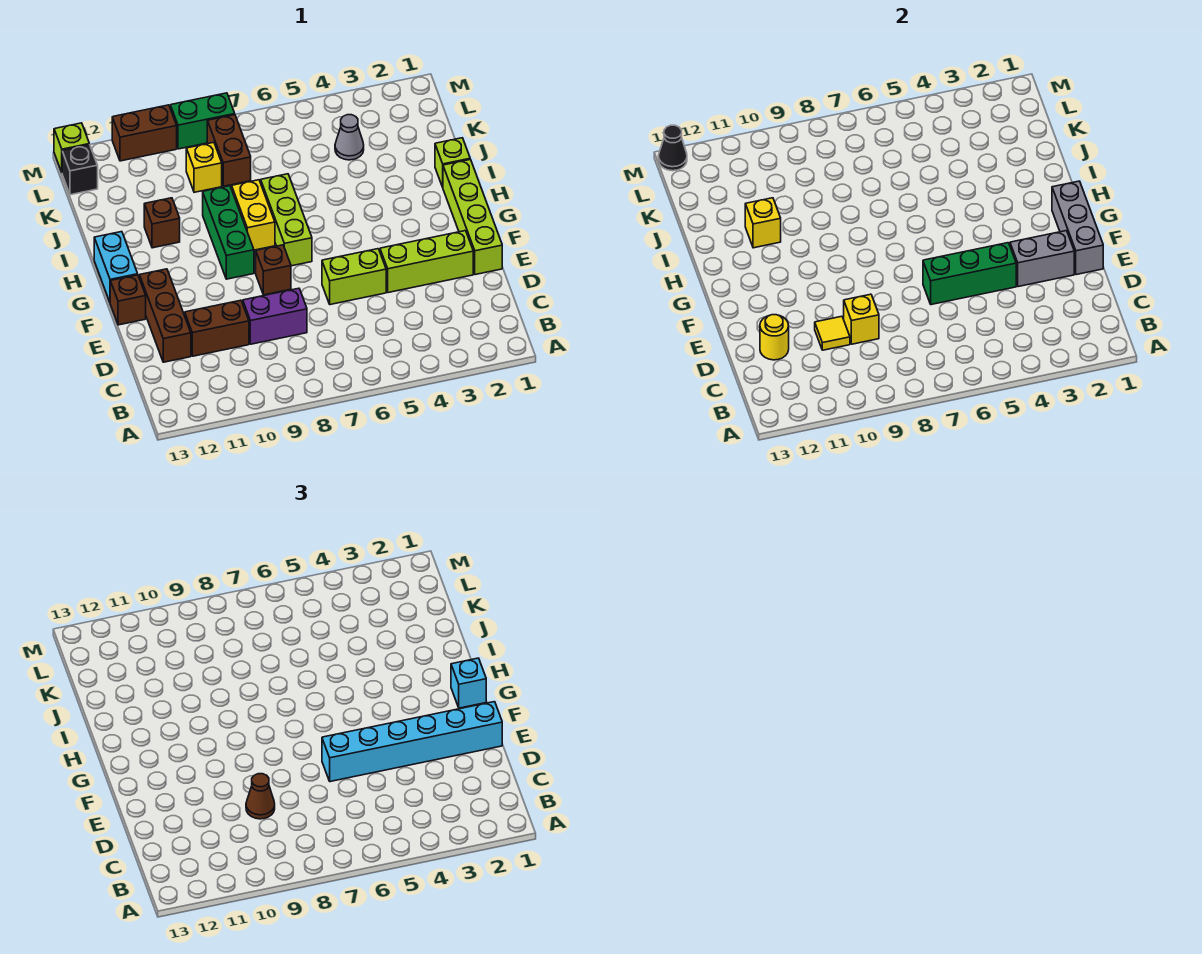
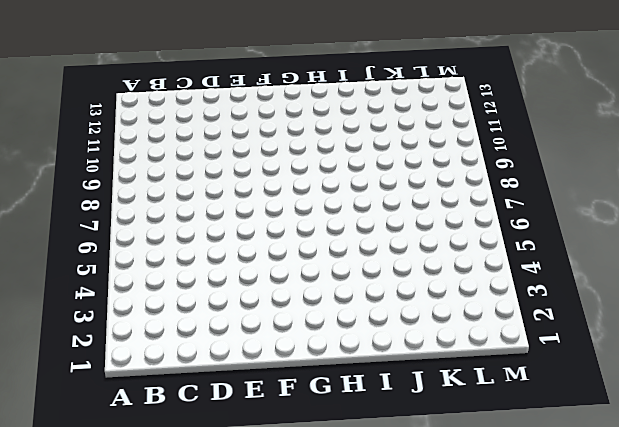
none -> purple 1x2 brick [243,288,307,344]
none -> brown 1x2 brick [185,300,249,356]
none -> brown 1x3 brick [139,269,191,362]
none -> lime 1x4 brick [443,159,502,275]

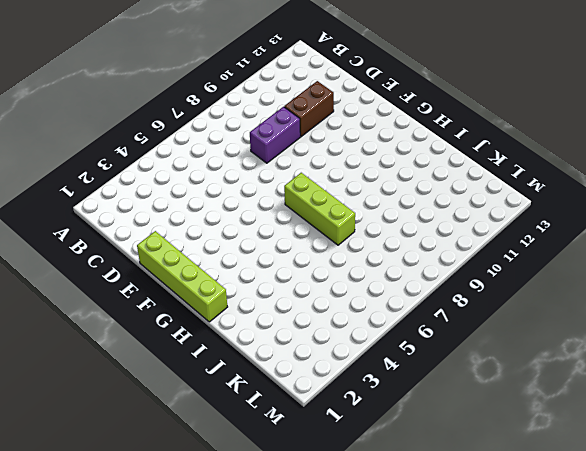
none -> brown 1x3 brick [139,269,191,362]
none -> lime 1x3 brick [380,231,473,293]
none -> lime 1x2 brick [322,249,386,305]
none -> brown 1x1 brick [256,245,291,295]

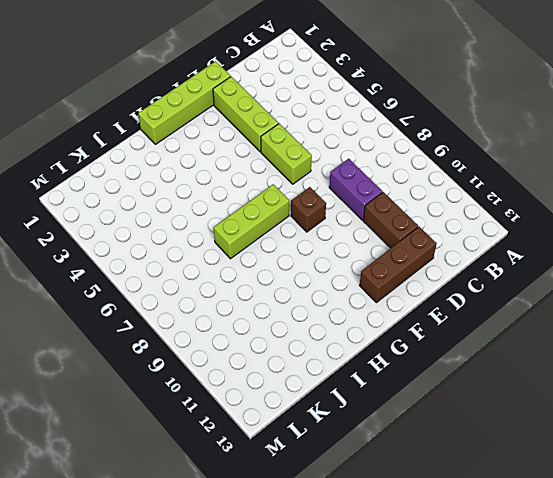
none -> brown 1x1 brick [110,275,146,325]
none -> green 1x3 brick [203,186,254,279]
none -> cyan 1x2 brick [94,232,138,302]
none -> yellow 1x2 brick [232,180,275,250]

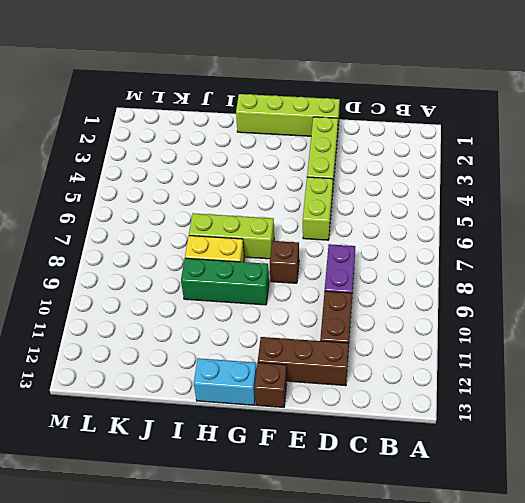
none -> lime 1x1 brick [435,138,470,187]
none -> brown 1x1 brick [144,198,180,248]
none -> grey 1x1 cone [335,115,364,160]
none -> brown 1x2 brick [207,115,251,186]

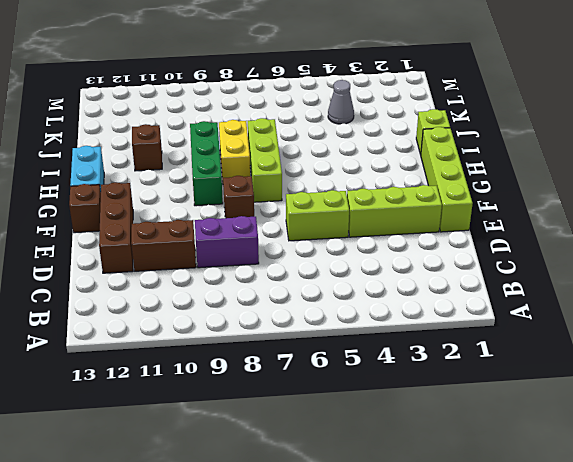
none -> brown 1x2 brick [207,115,251,186]
none -> yellow 1x1 brick [186,142,222,192]
none -> black 1x1 brick [62,145,98,195]
none -> green 1x2 brick [170,93,235,149]

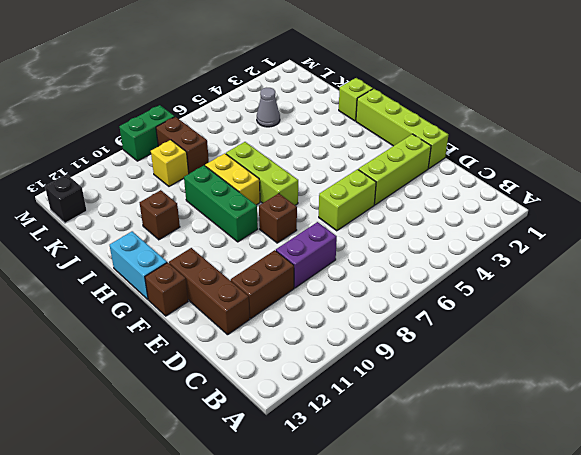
none -> brown 1x2 brick [112,105,177,161]
none -> lime 1x1 brick [54,123,89,172]
none -> yellow 1x1 brick [844,294,879,344]
none -> yellow 1x1 tile [815,316,850,350]

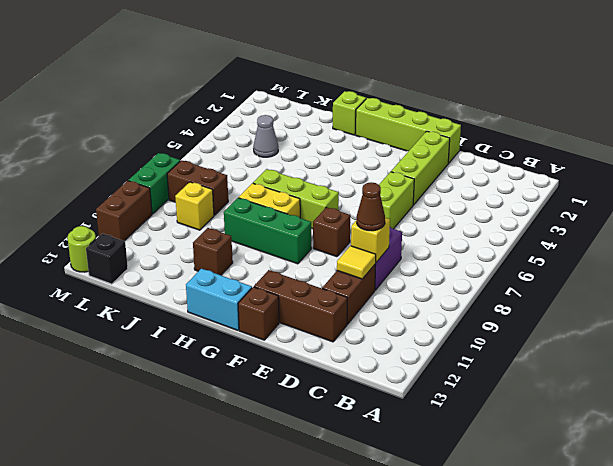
lime 1x1 round brick [67,226,96,272] -> lime 1x1 brick [54,123,89,172]
none -> yellow 1x1 round brick [760,315,789,360]
none -> grey 1x3 brick [1052,181,1103,275]
none -> grey 1x2 brick [1010,231,1074,287]
none -> green 1x3 brick [923,243,1016,305]

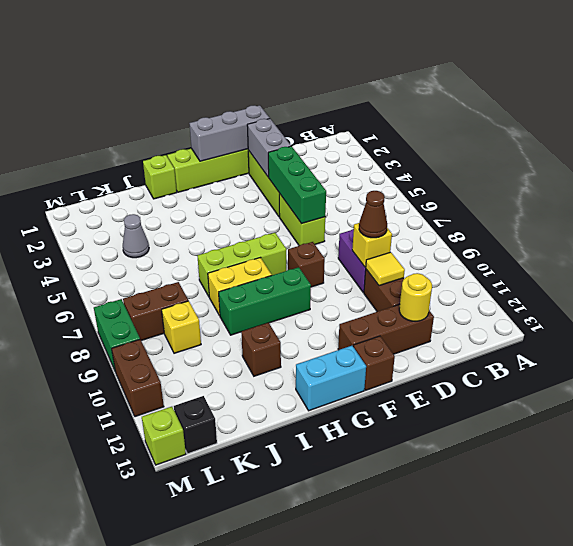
none -> yellow 1x1 brick [745,198,781,248]
none -> black 1x1 cone [658,125,687,171]
none -> cyan 1x6 brick [322,702,502,782]
none -> cyan 1x1 brick [451,658,486,708]

